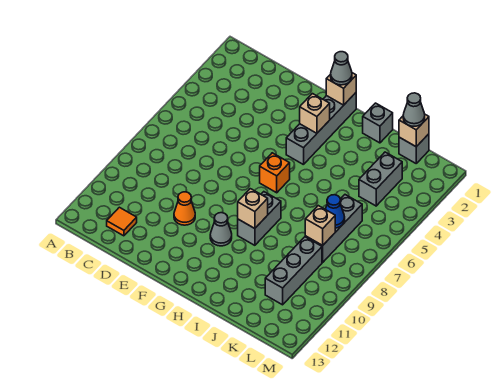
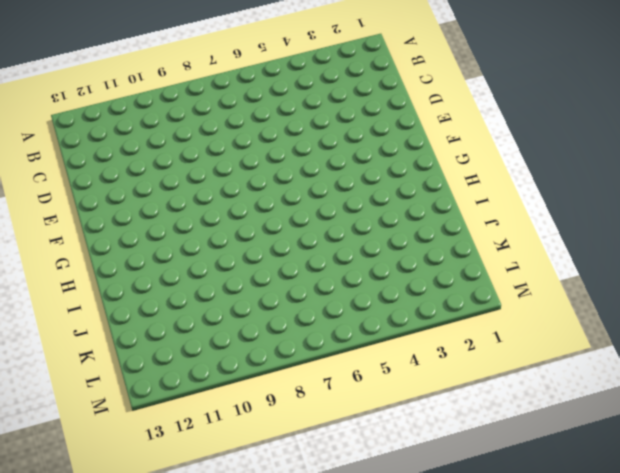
none -> orange 1x1 tile [107,207,137,236]
none -> orange 1x1 cone [174,192,195,225]
none -> grey 1x4 brick [286,93,356,165]

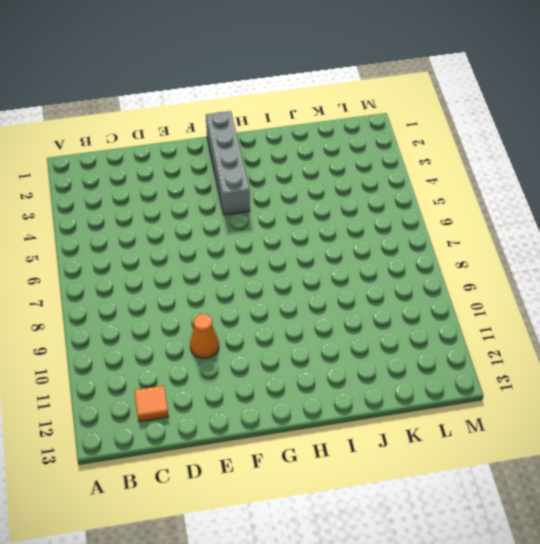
none -> orange 1x1 brick [260,153,290,193]
none -> grey 1x1 cone [210,213,232,246]
none -> grey 1x2 brick [238,192,281,245]

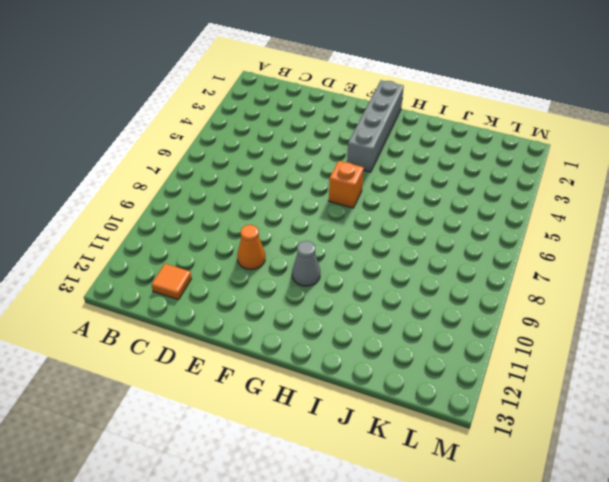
none -> grey 1x2 brick [238,192,281,245]
none -> grey 1x1 brick [363,103,393,143]
none -> grey 1x1 brick [399,134,429,163]

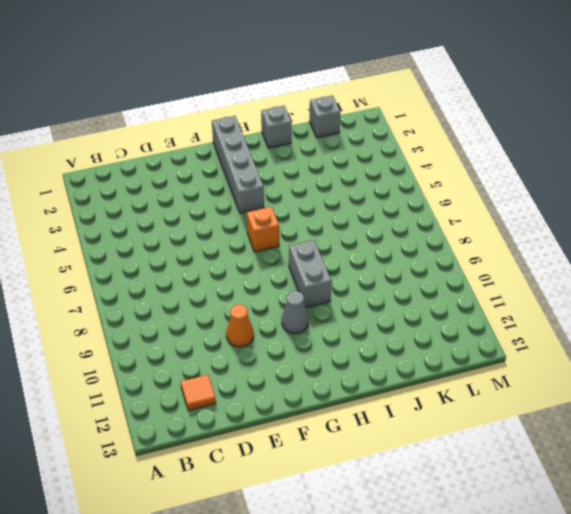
none -> grey 1x2 brick [359,152,402,206]
none -> grey 1x3 brick [305,195,362,262]
none -> grey 1x3 brick [265,237,322,305]

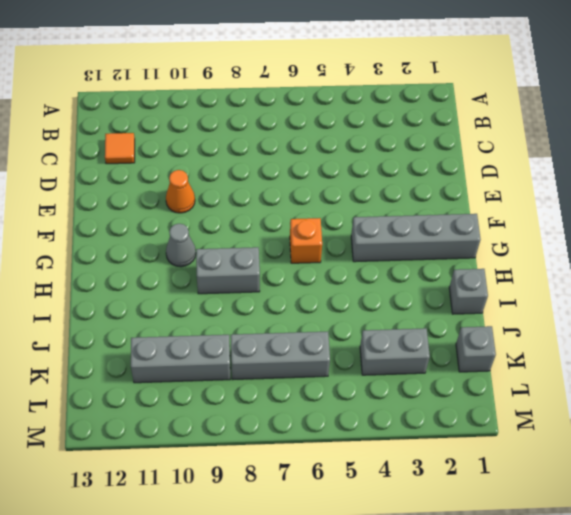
none -> tan 1x1 brick [326,73,356,105]
none -> tan 1x1 brick [300,94,330,133]
none -> tan 1x1 brick [238,189,268,229]

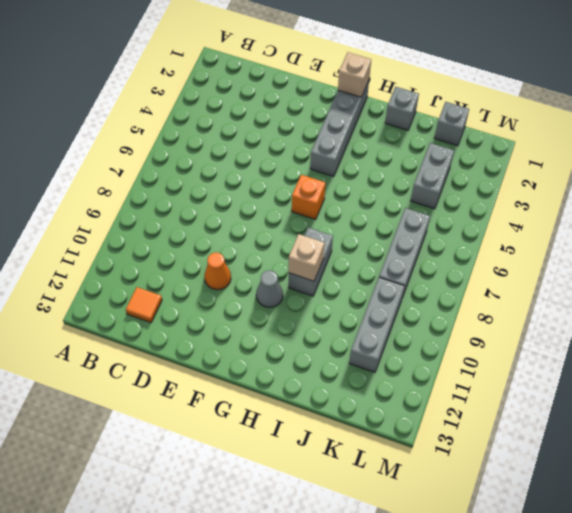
none -> tan 1x1 brick [300,94,330,133]
none -> tan 1x1 brick [399,115,429,147]
none -> blue 1x1 cone [325,195,345,228]

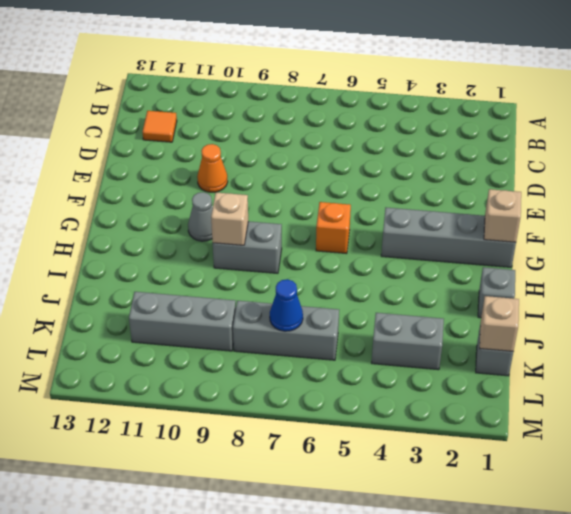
none -> tan 1x1 brick [300,94,330,133]
none -> tan 1x1 brick [305,206,335,245]
none -> grey 1x1 cone [331,52,352,85]

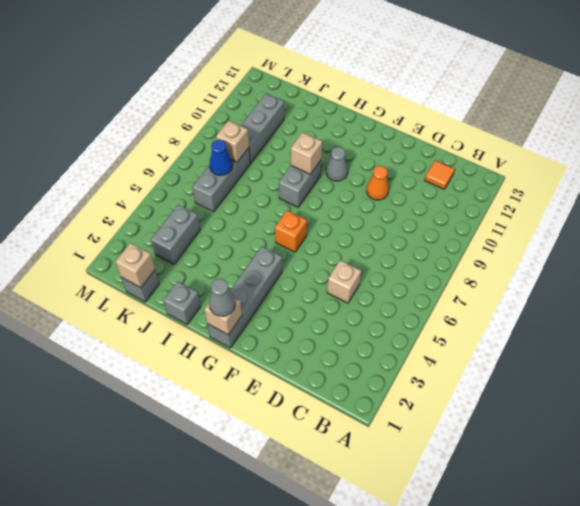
tan 1x1 brick [327,260,361,303] -> tan 1x1 brick moved to [300,94,330,133]
none -> grey 1x1 cone [403,93,425,126]

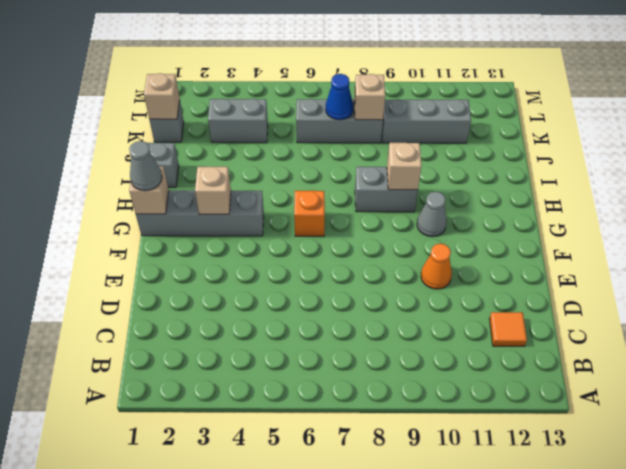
none -> grey 1x1 cone [403,93,425,126]

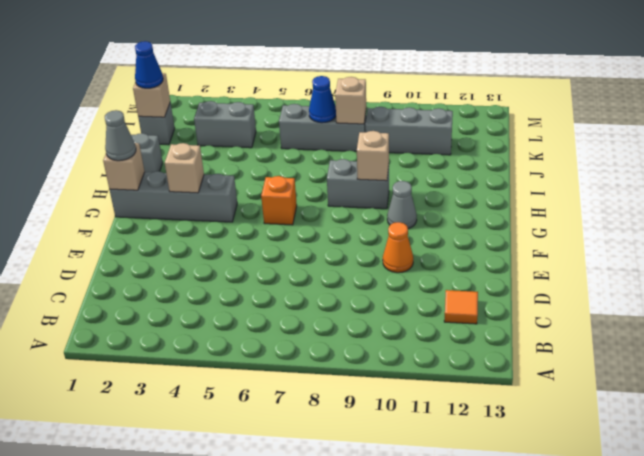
blue 1x1 cone [135,41,163,88] -> grey 1x1 cone [403,93,425,126]

